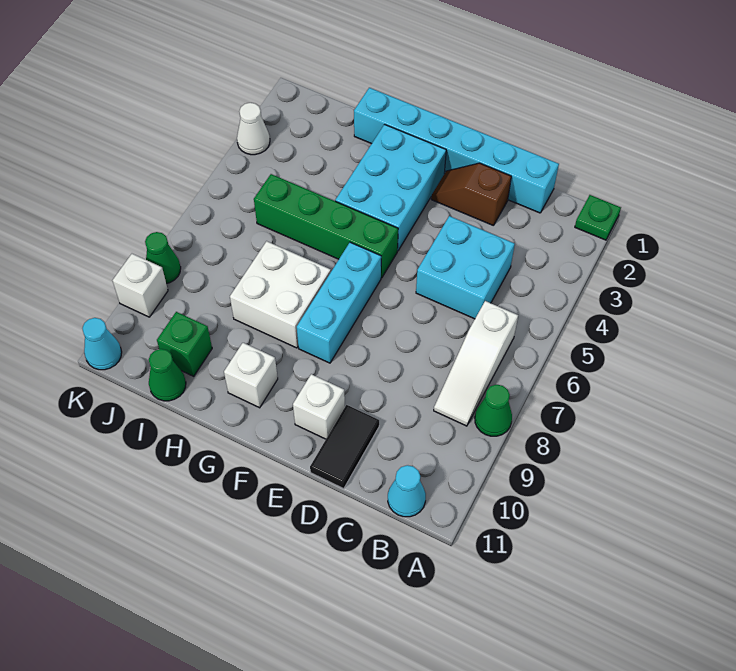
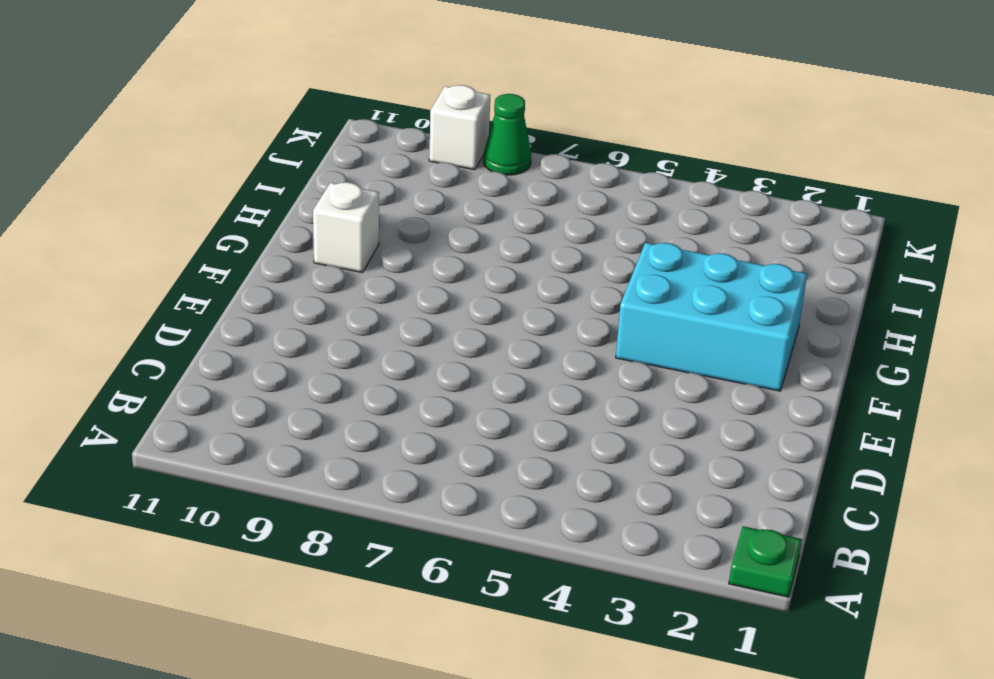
none -> green 1x1 cone [475,385,512,436]
none -> white 1x3 slope [434,301,518,426]
none -> cyan 1x1 cone [388,465,426,517]

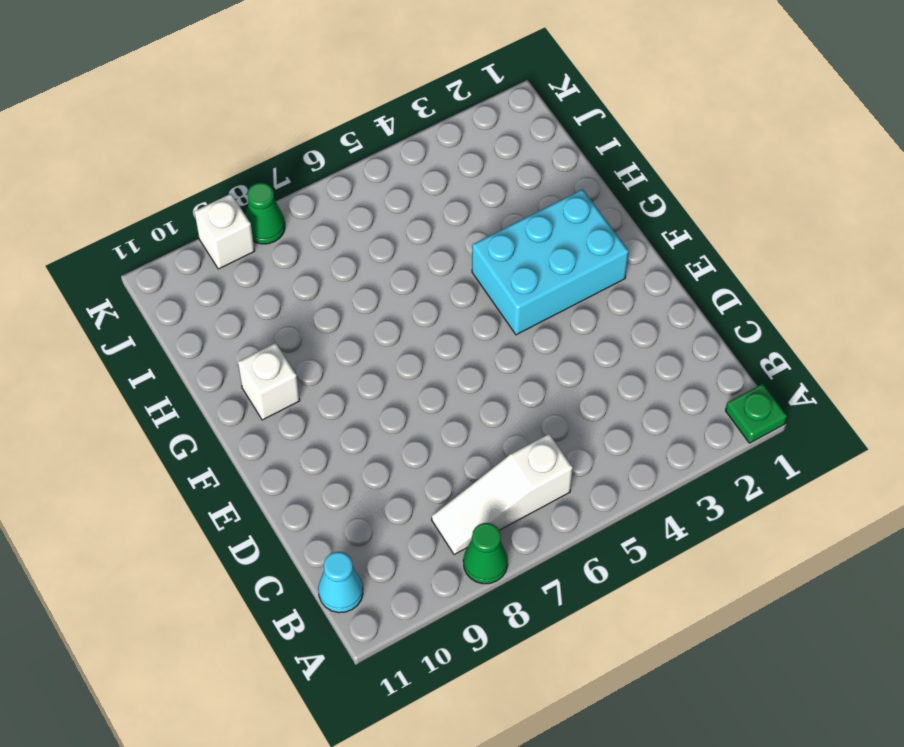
none -> cyan 1x6 brick [354,88,559,213]
none -> cyan 2x2 brick [416,216,515,319]
none -> brown 1x2 slope [431,163,511,226]

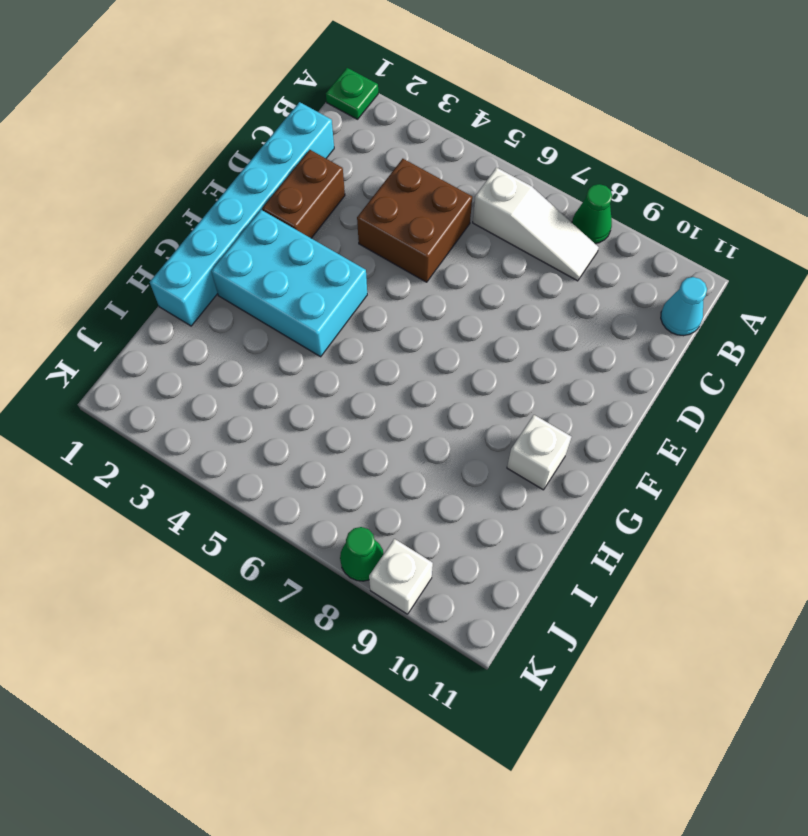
brown 2x2 brick [357,159,472,282] -> cyan 2x2 brick [416,216,515,319]
brown 1x2 brick [262,150,345,238] -> brown 1x2 slope [431,163,511,226]
none -> black 1x2 tile [310,405,379,489]
none -> white 1x1 brick [293,374,345,439]
none -> green 1x4 brick [254,174,398,278]

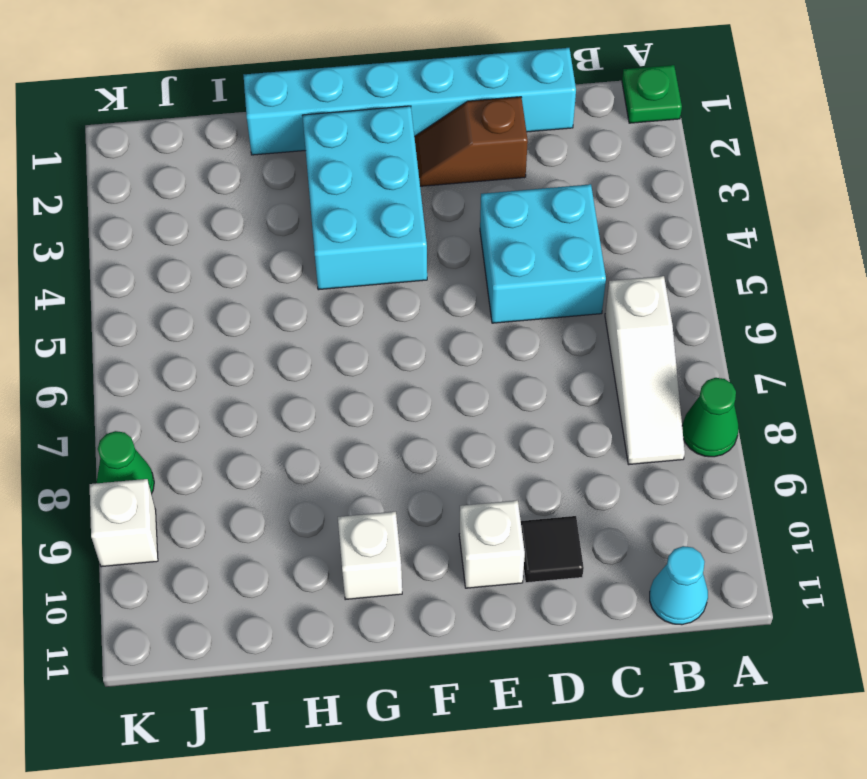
black 1x1 tile [521,516,584,583] -> black 1x2 tile [310,405,379,489]
none -> green 1x4 brick [254,174,398,278]
none -> cyan 1x3 brick [297,242,381,363]
none -> white 2x2 brick [230,241,331,348]

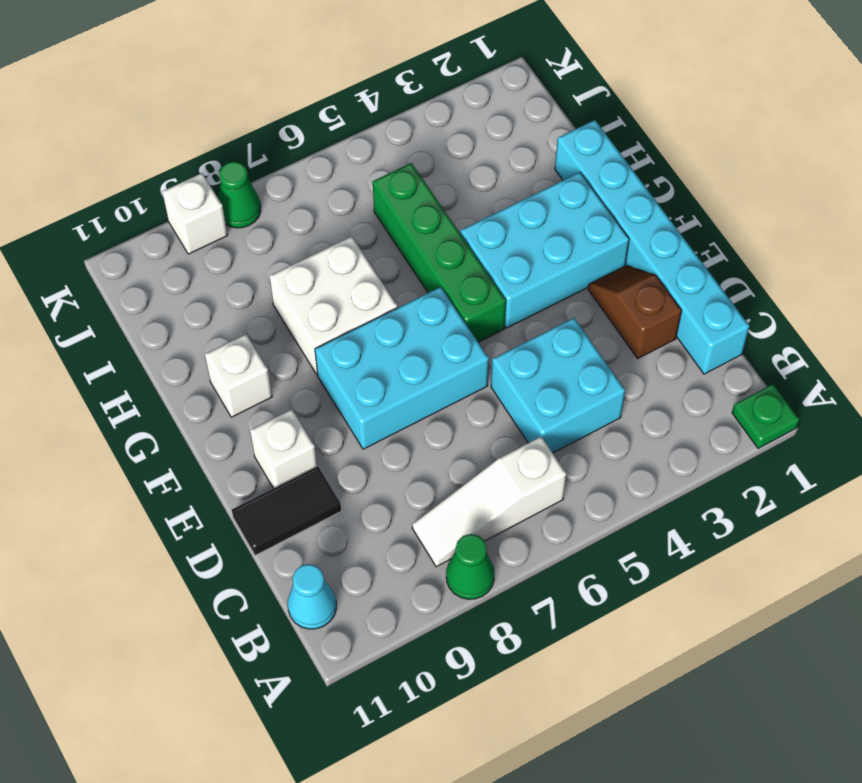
cyan 2x3 brick [315,287,489,449] -> cyan 1x3 brick [297,242,381,363]
none -> green 1x1 brick [157,312,212,376]
none -> green 1x1 cone [149,349,186,401]
none -> white 1x1 cone [237,103,270,155]

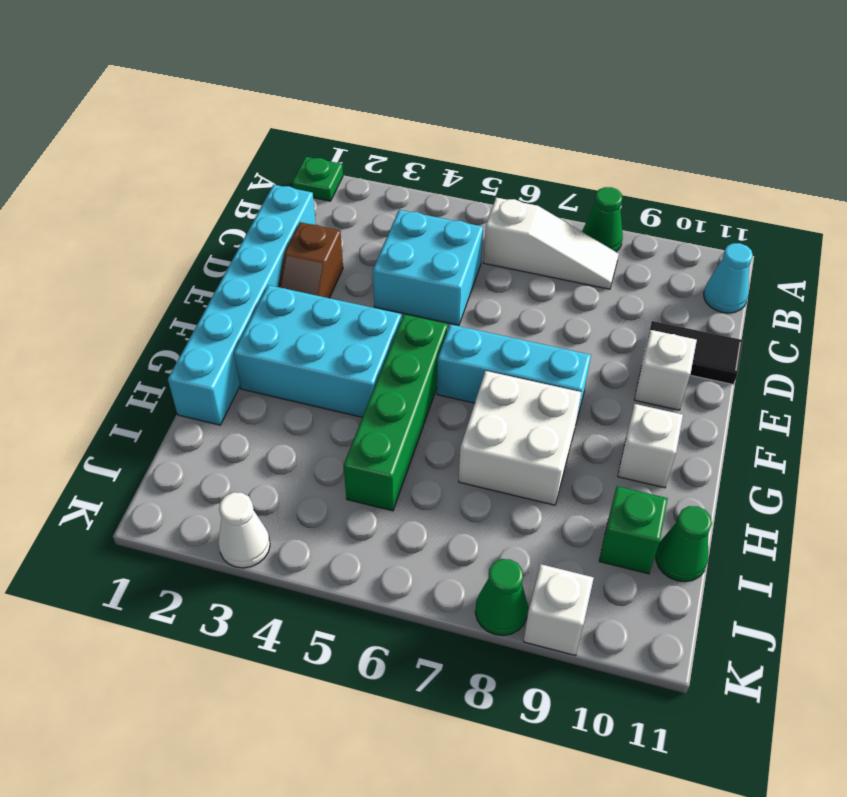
none -> cyan 1x1 cone [82,318,122,370]

